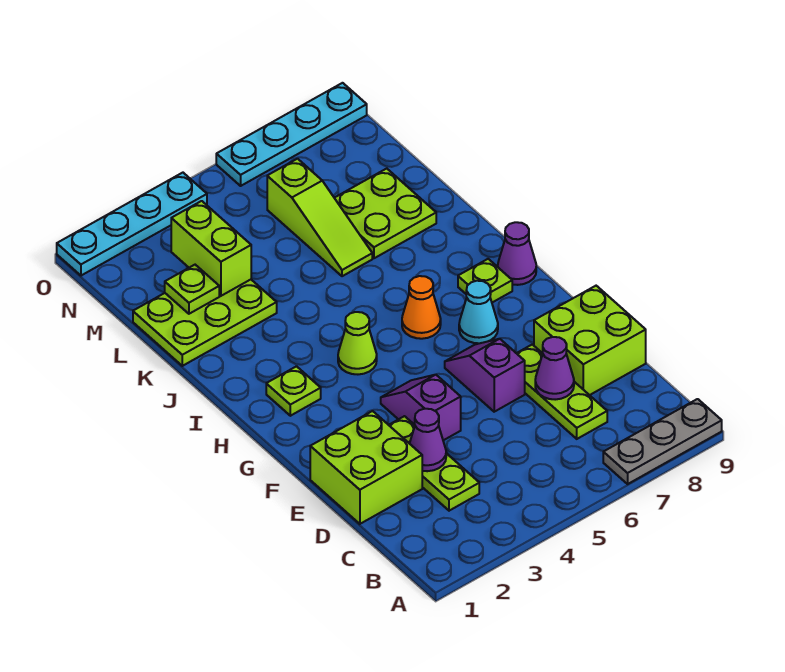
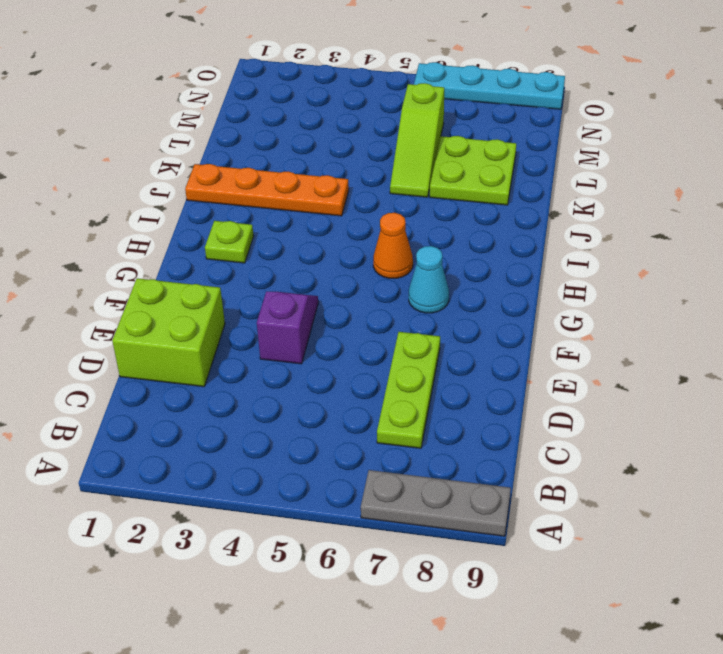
orange 1x4 plate [185,164,349,216] -> none
none -> lime 1x3 plate [389,416,479,511]
none -> lime 2x2 brick [534,286,646,395]
none -> purple 1x2 slope [445,339,525,412]

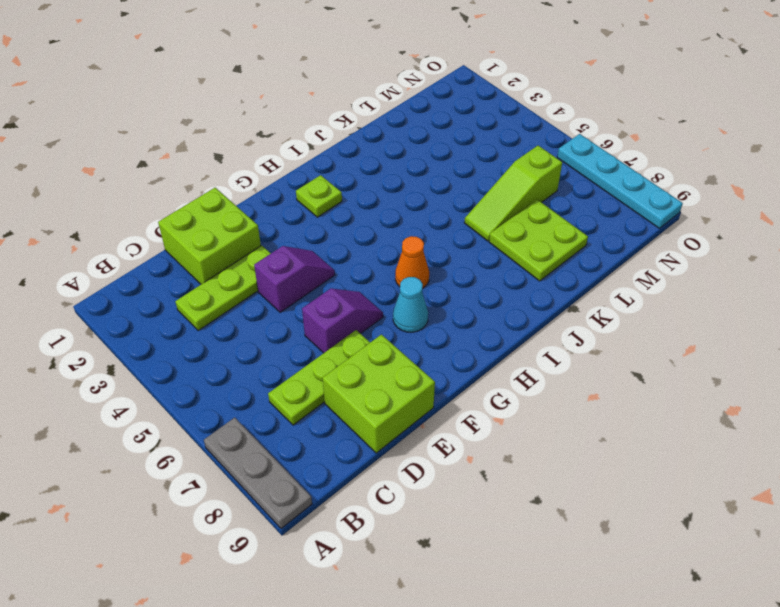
none -> lime 1x1 cone [338,312,377,374]
none -> lime 1x1 plate [458,259,512,303]
none -> purple 1x1 cone [498,222,536,285]

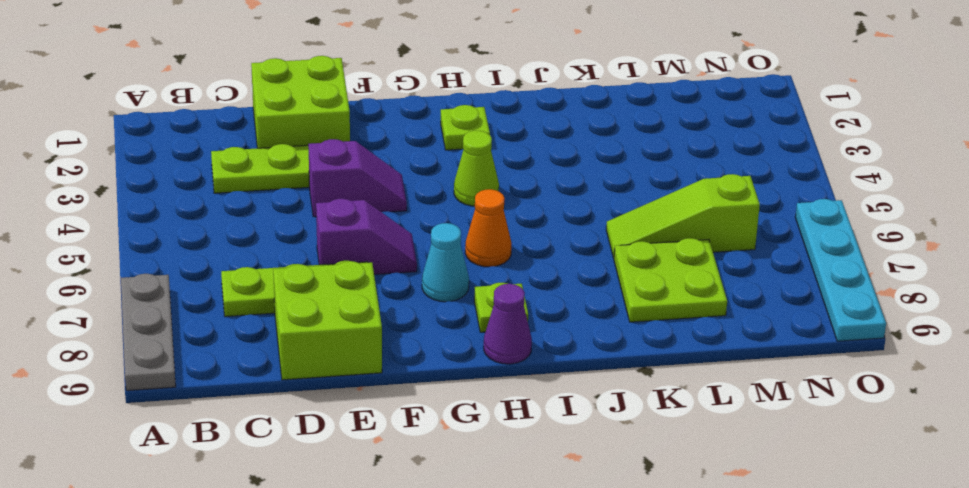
none -> lime 2x3 plate [133,280,277,366]
none -> cyan 1x4 plate [57,173,207,276]
none -> purple 1x1 cone [410,409,446,471]

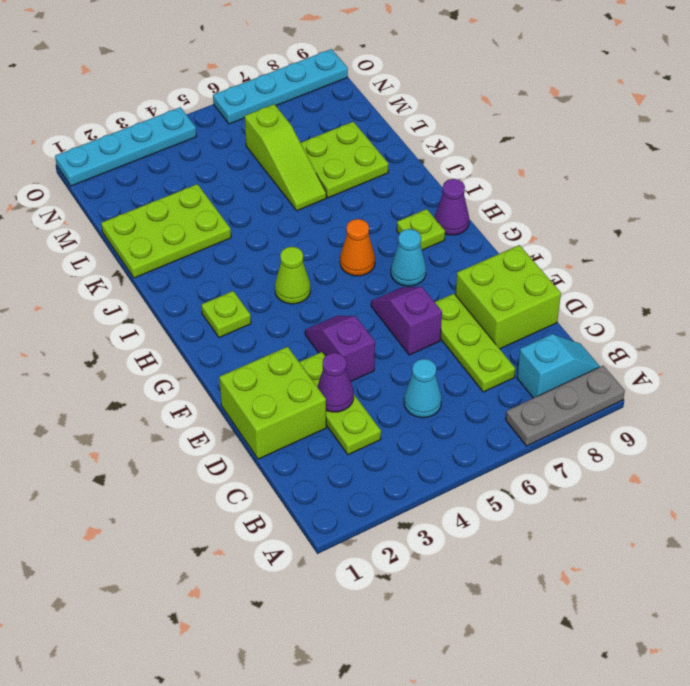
cyan 1x2 slope [517,334,600,398] -> none
cyan 1x1 cone [404,359,442,418] -> none
none -> purple 1x1 cone [535,337,574,400]
none -> lime 1x1 plate [165,265,219,314]
none -> lime 1x2 brick [171,201,251,296]

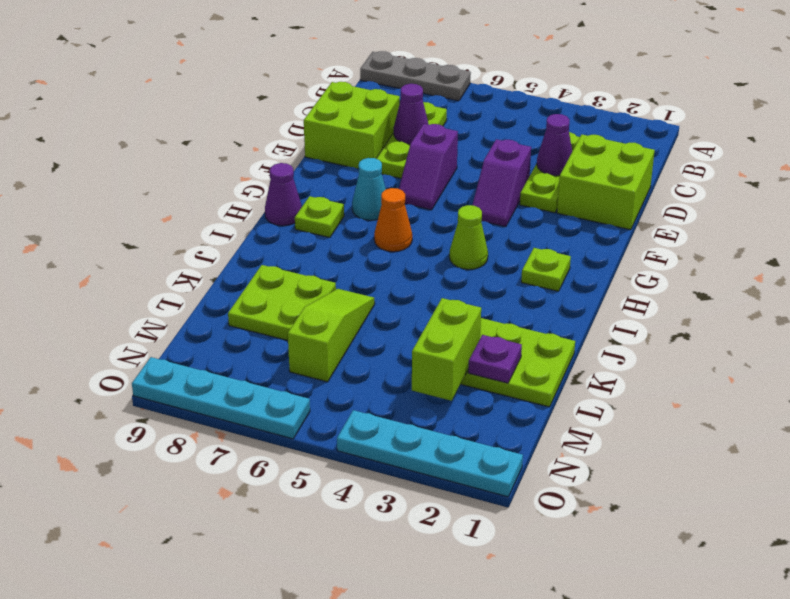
purple 1x1 plate [468,335,522,383] -> lime 1x1 plate [165,265,219,314]

